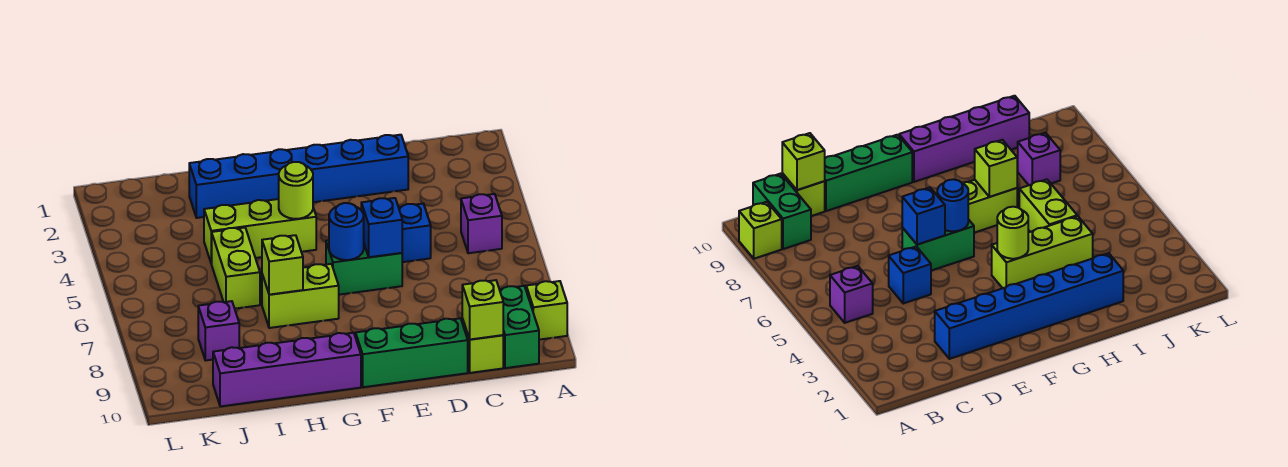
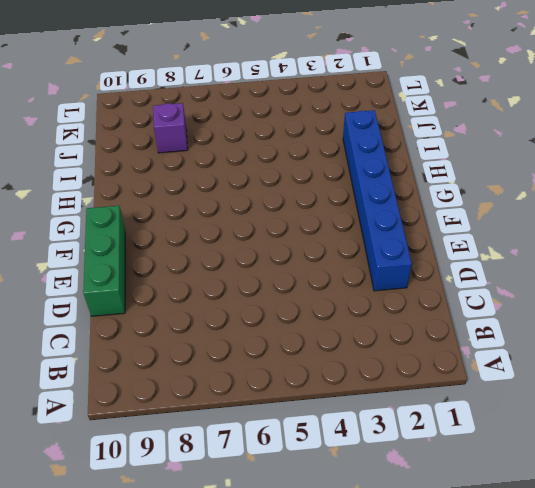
none -> lime 1x1 brick [526,281,567,340]
none -> purple 1x1 brick [461,194,502,253]
none -> green 1x2 brick [499,286,539,368]

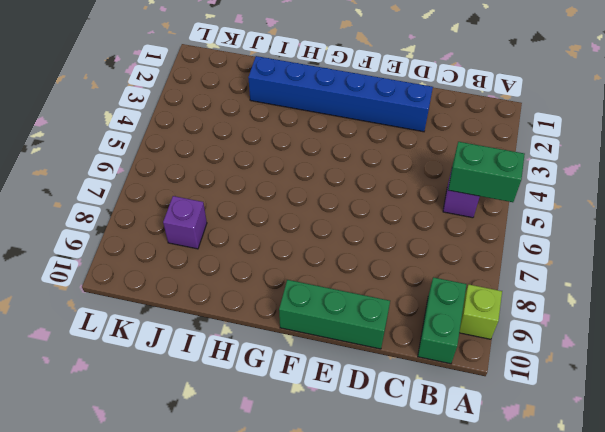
green 1x2 brick [448,142,525,202] -> green 1x2 brick moved to [326,240,402,295]
none -> lime 1x1 brick [462,319,503,373]
none -> blue 1x1 brick [399,204,431,262]
none -> lime 1x3 brick [204,199,316,264]

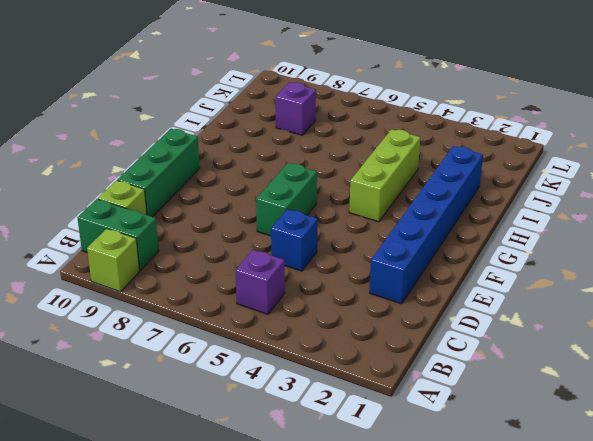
none -> lime 1x2 brick [262,264,339,328]
none -> purple 1x4 brick [213,333,361,406]
none -> lime 1x2 brick [212,228,260,309]

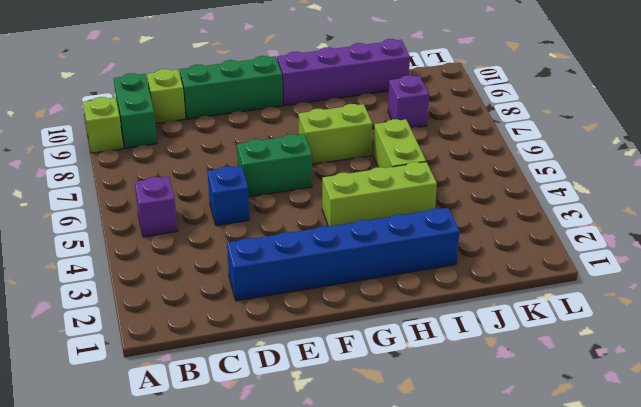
none -> lime 1x1 brick [462,280,503,340]
none -> blue 1x1 brick [361,198,402,257]
none -> blue 1x1 round brick [329,203,364,260]

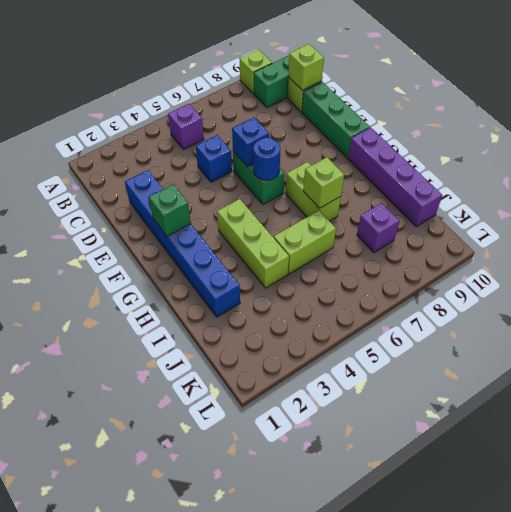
green 1x1 brick [149,185,191,236] -> none
none -> lime 1x1 round brick [279,162,313,219]

